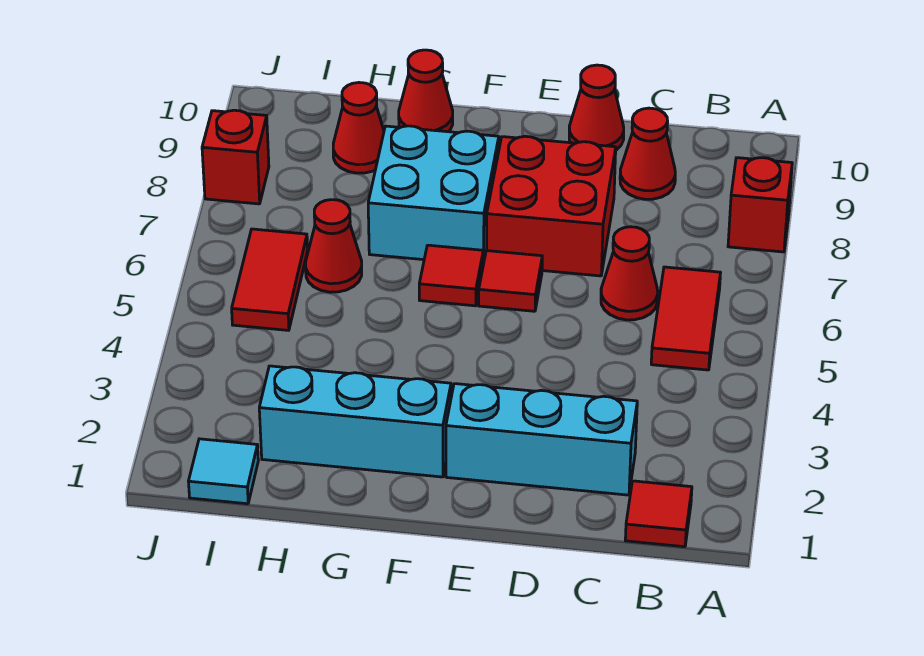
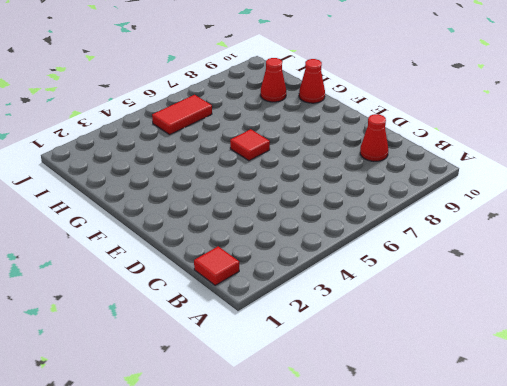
none -> red 1x1 brick [728,158,792,252]
none -> red 1x2 tile [651,267,721,370]
none -> cyan 1x3 brick [446,384,637,495]

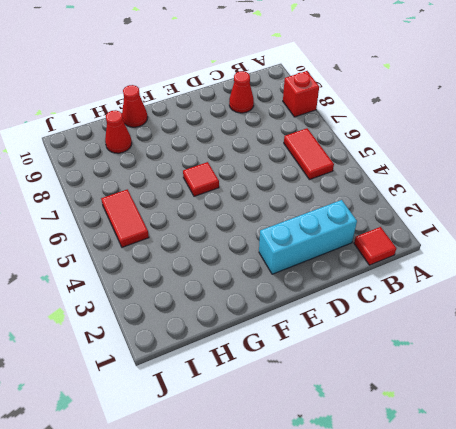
none -> red 1x1 cone [601,227,658,320]
none -> red 2x2 brick [487,136,616,276]
none -> red 1x1 cone [569,65,624,150]

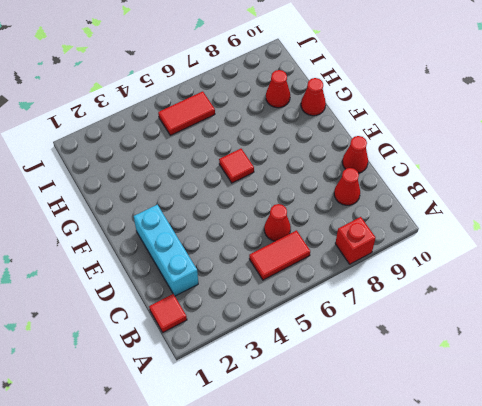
none -> red 2x2 brick [487,136,616,276]
none -> red 1x1 tile [479,250,542,311]
none -> cyan 1x3 brick [259,366,451,477]

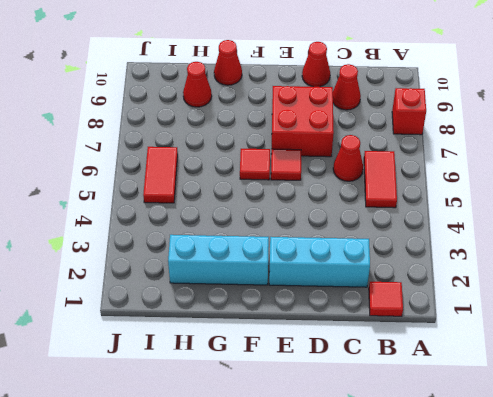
none -> cyan 2x2 brick [368,126,499,264]
none -> red 1x1 cone [306,200,362,292]
none -> cyan 1x1 tile [189,439,258,504]

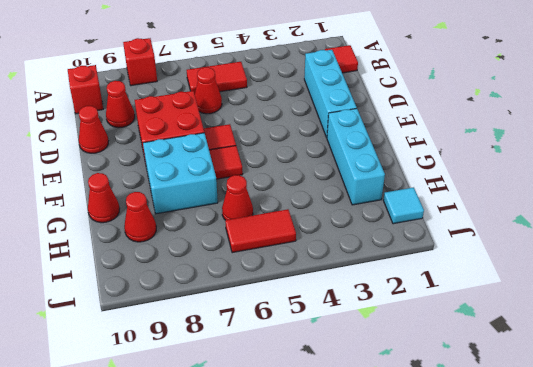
red 1x1 brick [68,65,103,114] -> red 1x1 brick moved to [202,110,269,204]

